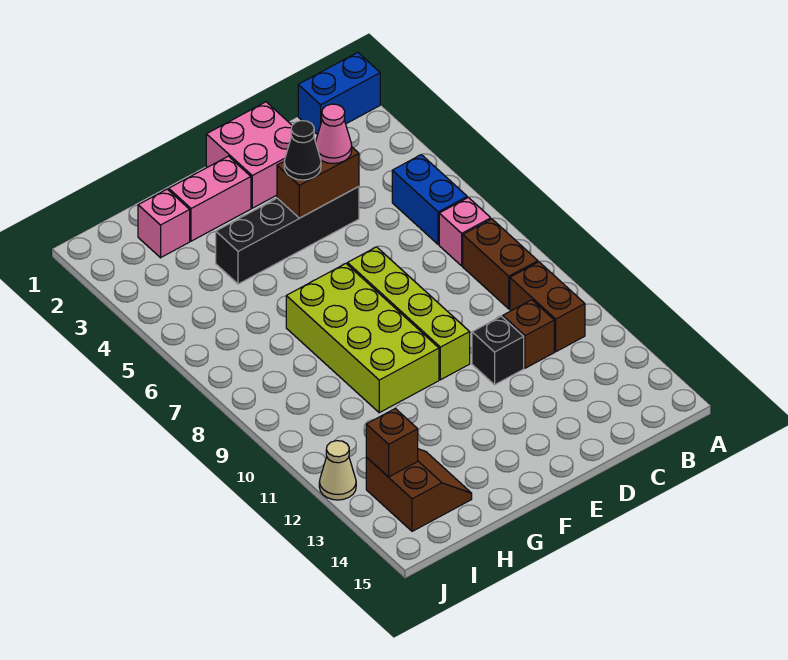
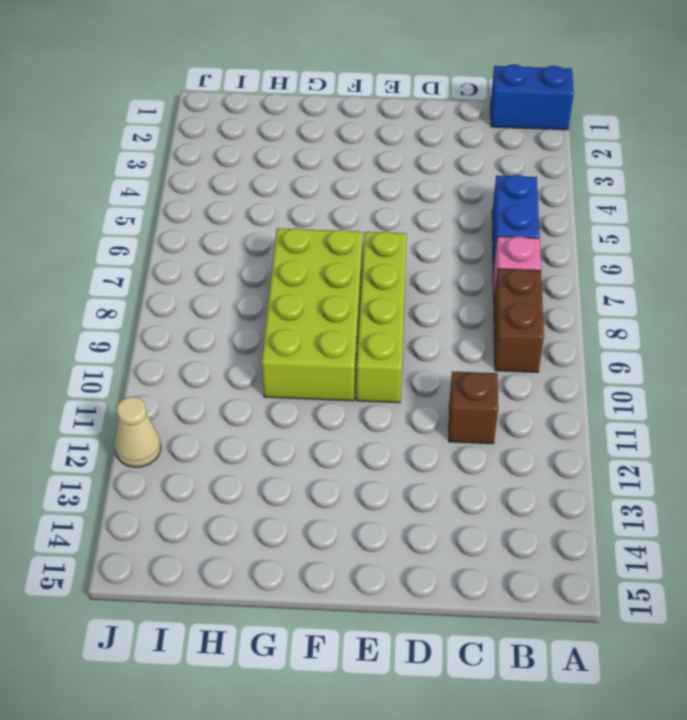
none -> brown 1x2 brick [510,262,585,352]
none -> pink 2x2 brick [206,102,292,208]
none -> black 1x4 brick [216,187,359,284]

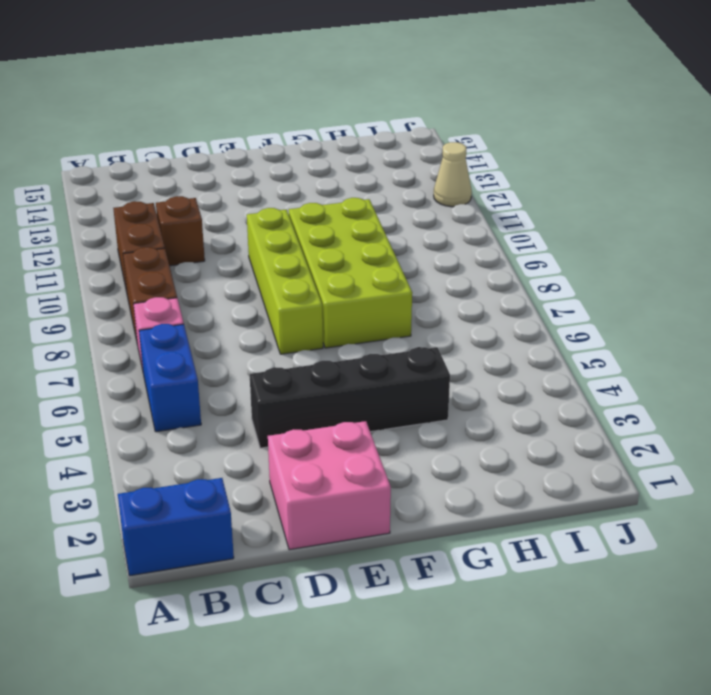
none -> black 1x1 brick [472,316,524,385]
none -> pink 1x2 brick [169,156,251,241]
none -> pink 1x1 brick [138,189,190,258]

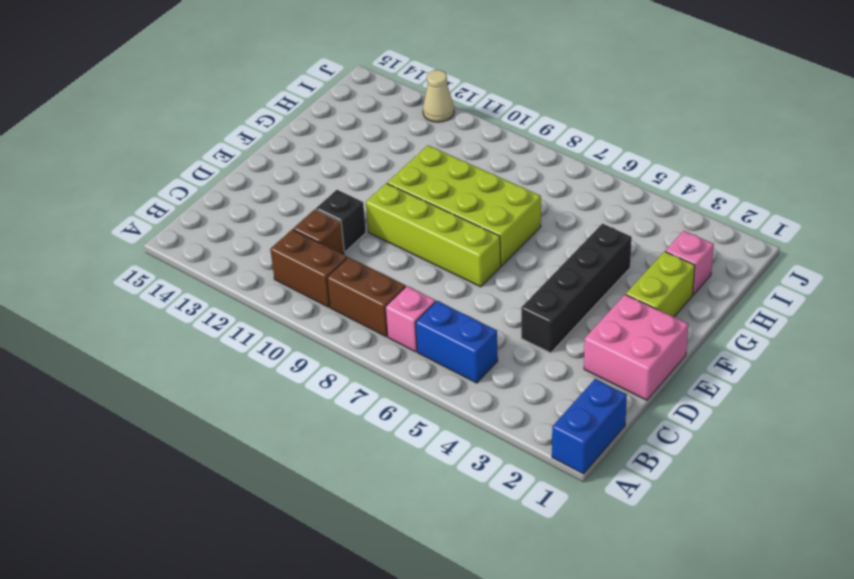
lime 1x2 brick [626,251,695,317] -> pink 1x2 brick [169,156,251,241]
none -> brown 2x2 slope [366,449,472,531]
none -> brown 1x2 brick [277,147,359,218]
none -> brown 1x1 brick [366,409,418,477]

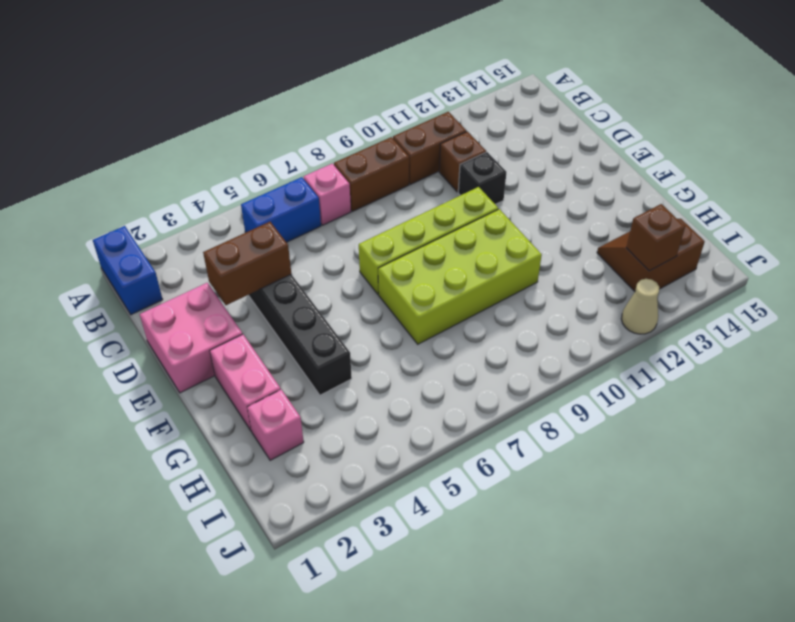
brown 1x2 brick [203,222,291,305] -> brown 1x2 brick turned to [277,147,359,218]
none -> pink 1x1 cone [316,104,352,164]
none -> black 1x1 cone [284,121,321,180]

